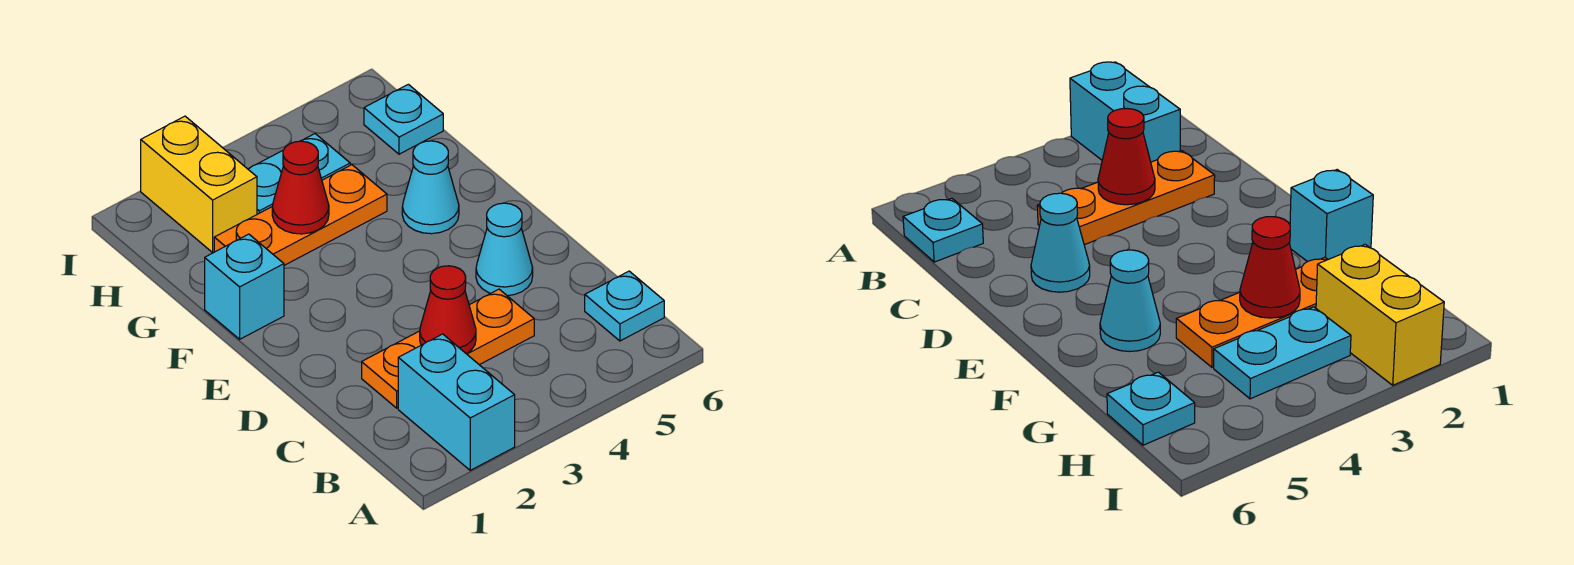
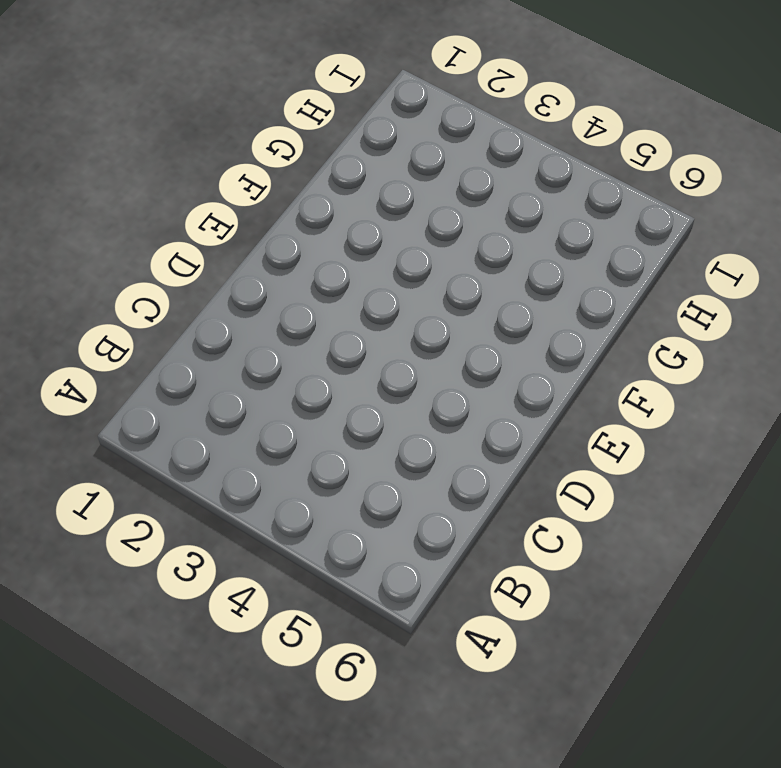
none -> cyan 1x2 brick [398,334,515,470]
none -> cyan 1x1 plate [585,271,664,341]
none -> orange 1x3 plate [362,289,534,408]

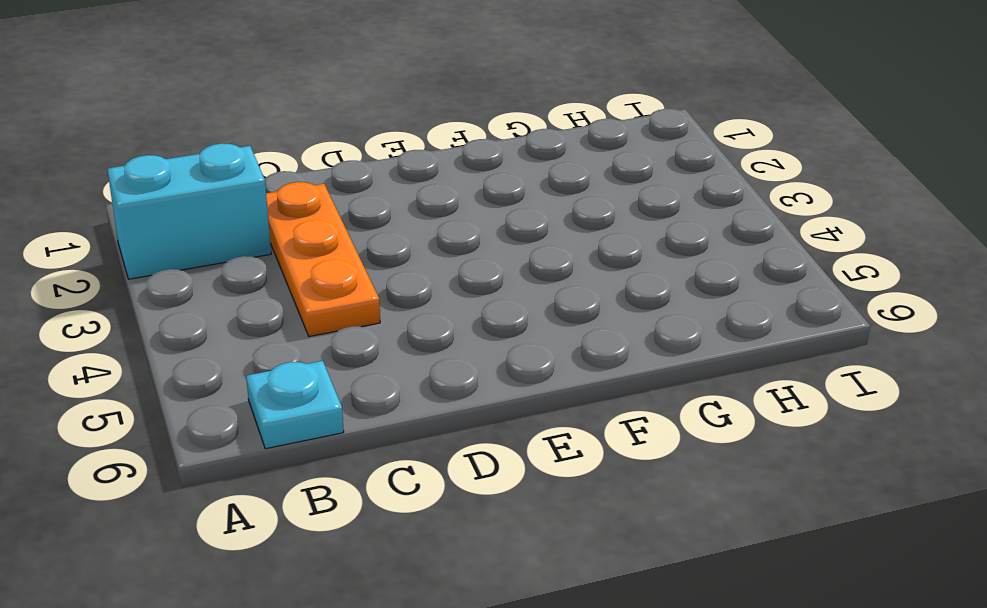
none -> cyan 1x1 cone [476,203,533,296]
none -> cyan 1x1 brick [205,234,284,339]
none -> cyan 1x1 cone [402,141,459,234]

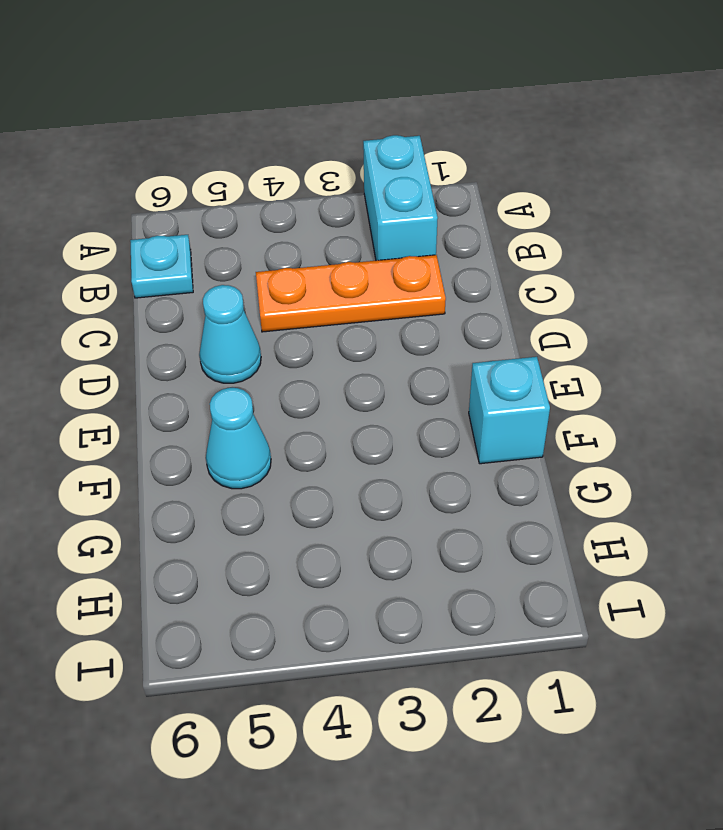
none -> orange 1x3 plate [214,165,387,265]
none -> yellow 1x2 brick [141,116,257,252]
none -> cyan 1x2 plate [248,134,350,214]

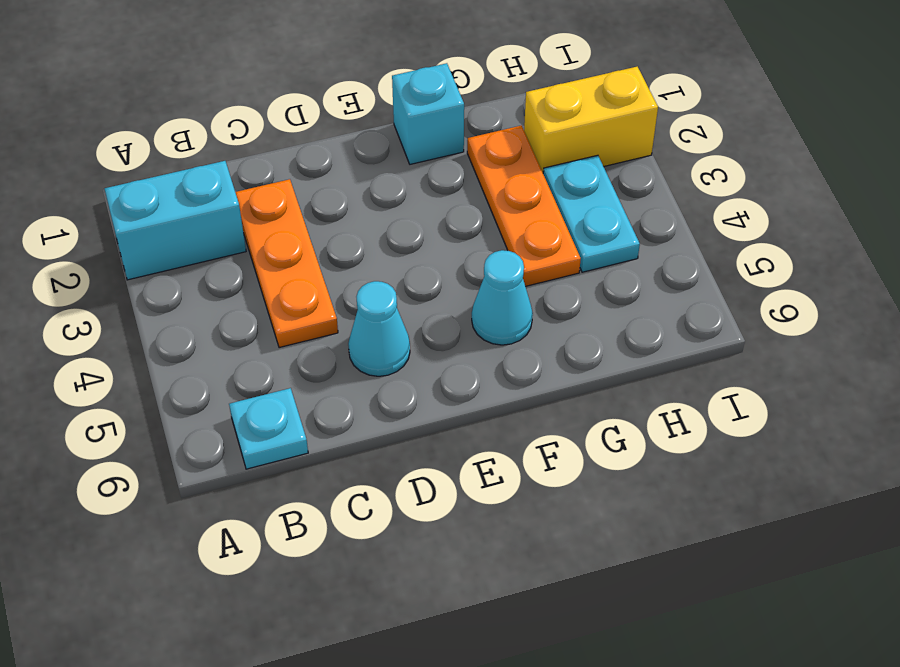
none -> cyan 1x1 plate [364,84,443,154]
none -> red 1x1 cone [420,266,476,354]
none -> red 1x1 cone [272,141,329,234]

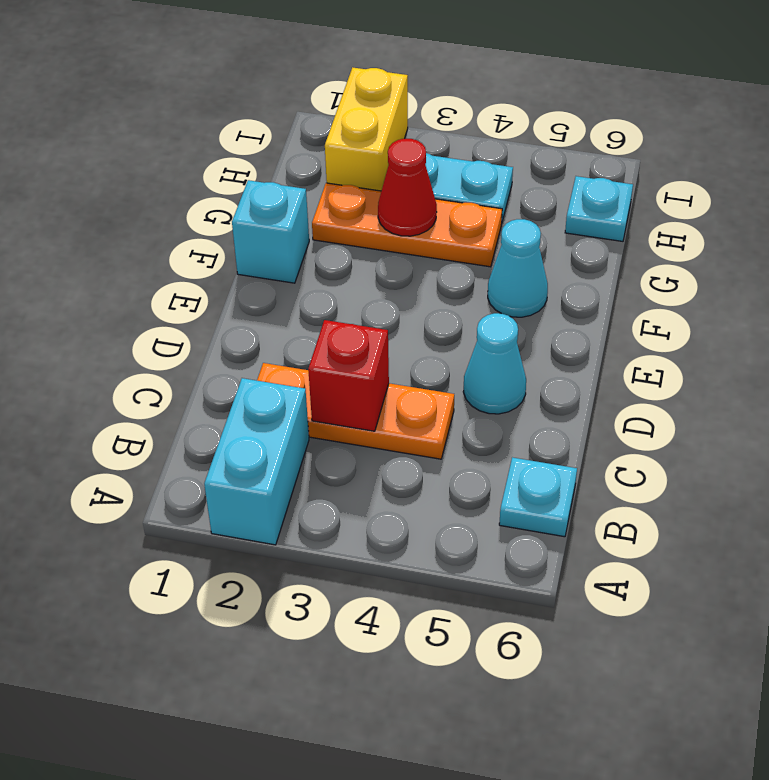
red 1x1 brick [308,320,389,431] -> red 1x1 cone [420,266,476,354]

